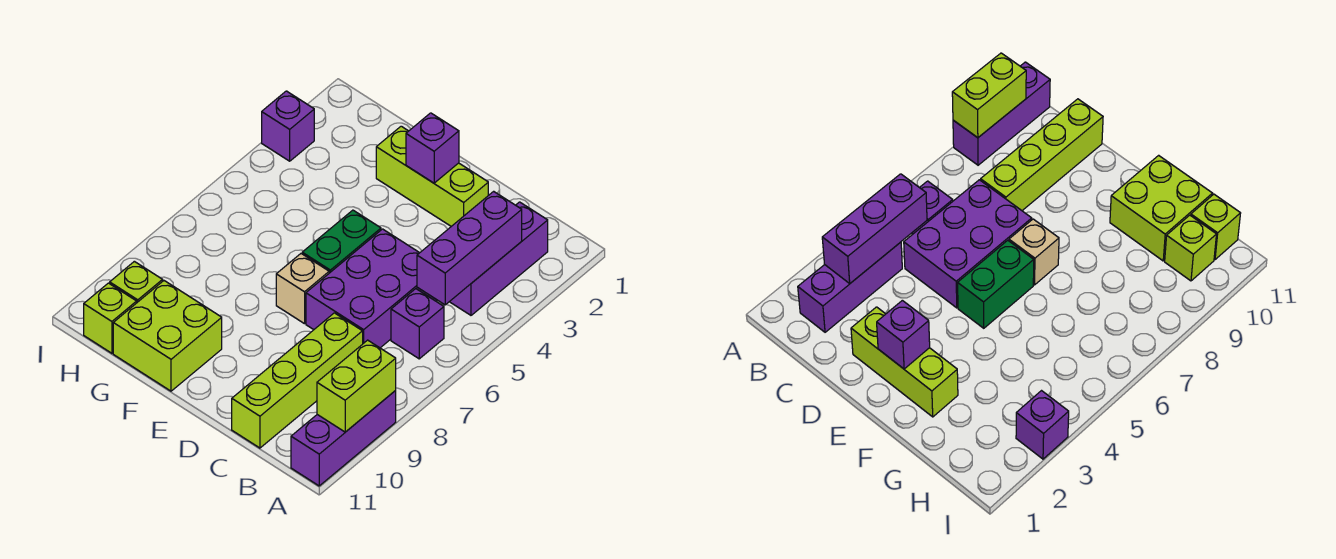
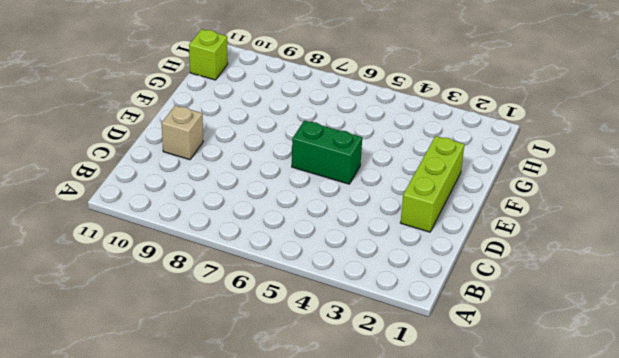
tan 1x1 brick [162,105,203,160] -> tan 1x1 brick moved to [276,254,329,324]
none -> purple 1x3 brick [291,391,396,486]
none -> purple 1x3 brick [450,202,548,315]
none -> purple 1x1 brick [391,289,444,359]

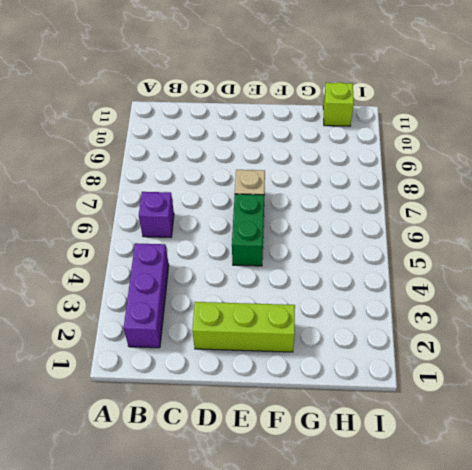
none -> purple 1x3 brick [291,391,396,486]
none -> purple 2x3 brick [306,229,437,348]
none -> lime 1x4 brick [232,313,363,448]

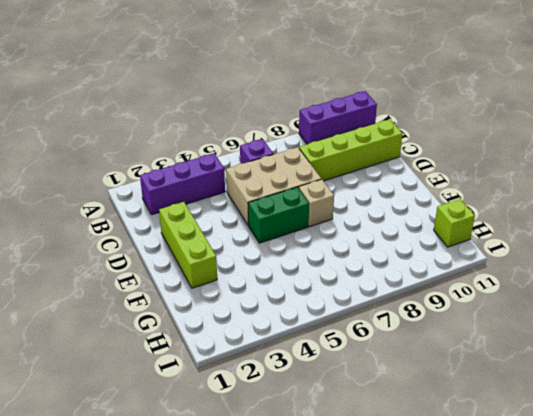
tan 2x3 brick [226,147,321,225] -> purple 2x3 brick [306,229,437,348]
none -> lime 2x2 brick [113,281,222,391]
none -> lime 1x1 brick [110,261,163,302]
none -> purple 1x1 brick [262,91,314,161]

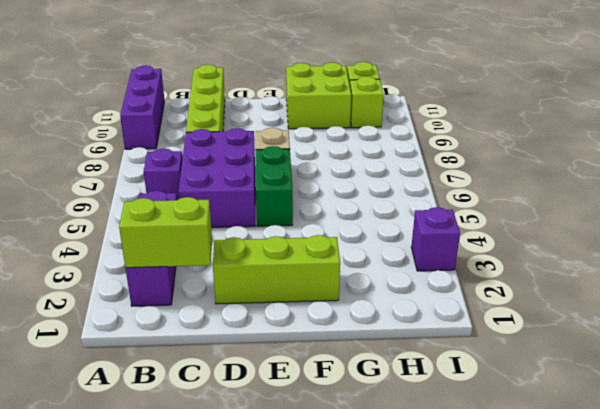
lime 1x2 brick [119,197,212,268] -> lime 1x2 brick turned to [317,340,396,432]
none -> purple 1x3 brick [417,191,522,305]
none -> purple 1x1 brick [406,113,459,183]

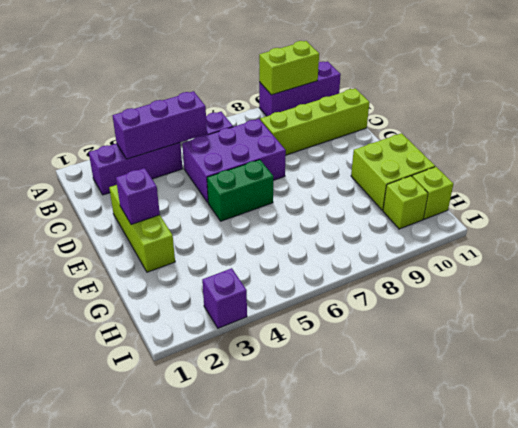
none -> tan 1x1 brick [276,254,329,324]

